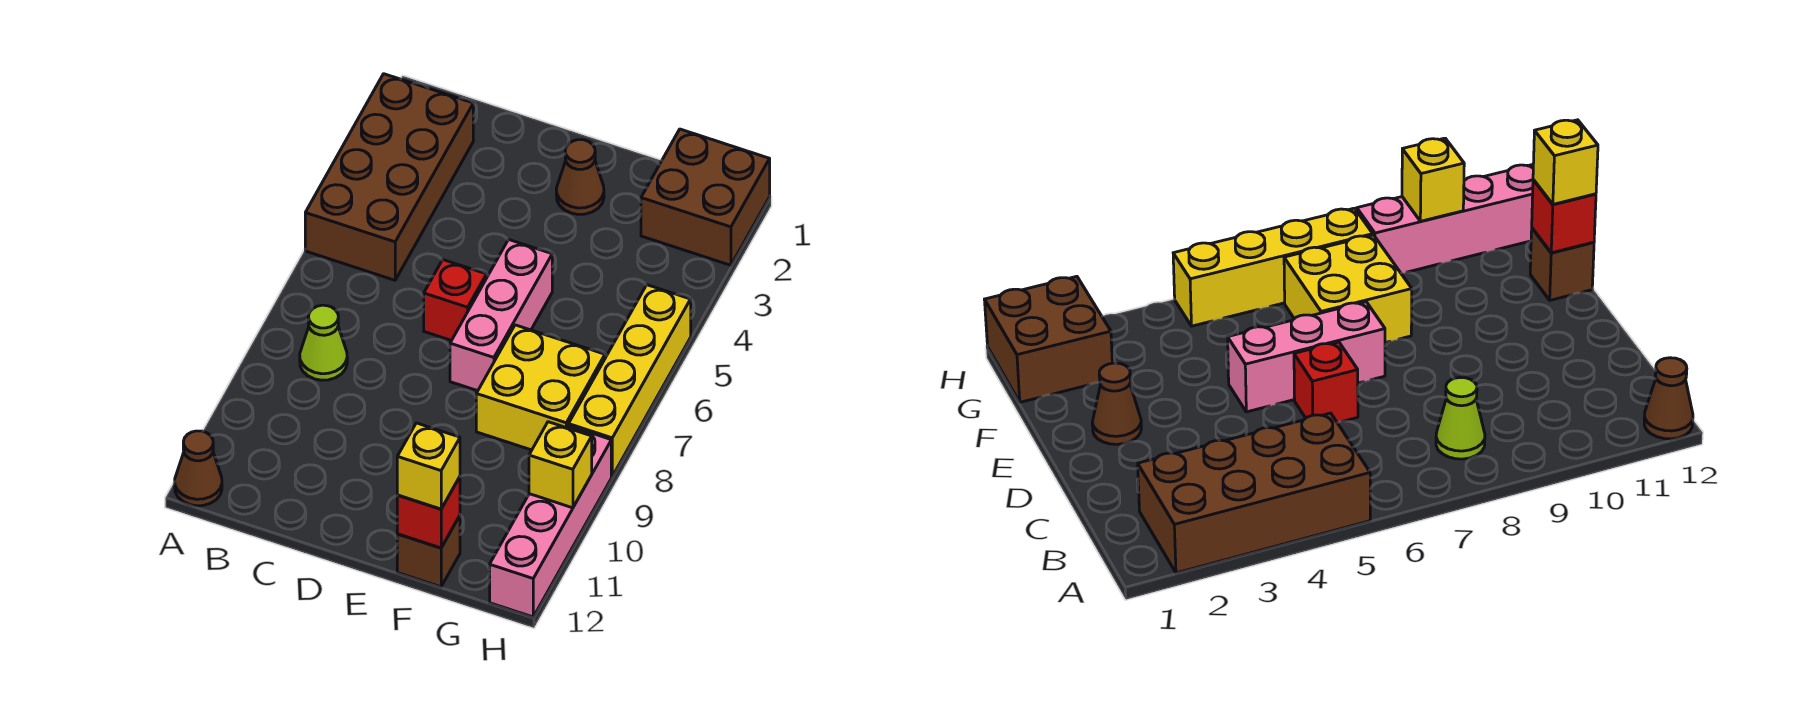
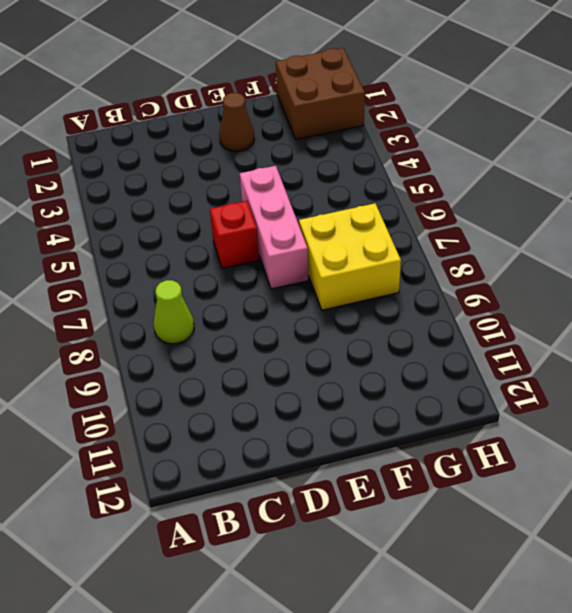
none -> brown 2x4 brick [305,74,473,280]
none -> brown 1x1 cone [175,431,222,506]
none -> brown 1x1 brick [397,516,460,587]

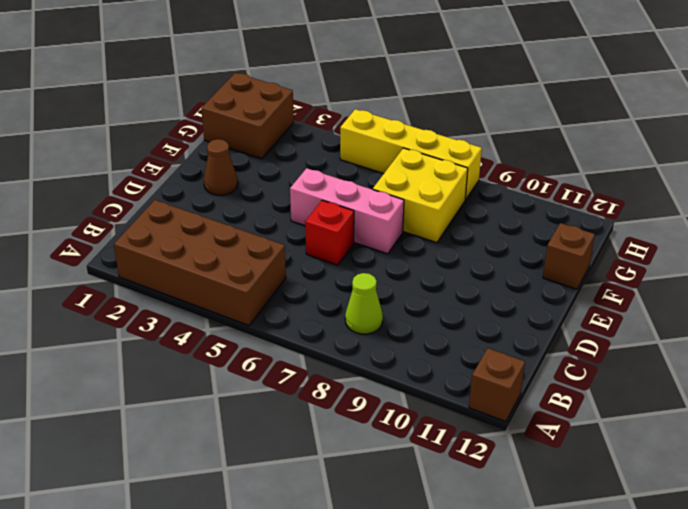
brown 1x1 brick [469,348,525,422] -> brown 1x1 cone [175,431,222,506]
none -> pink 1x4 brick [490,426,611,617]
none -> red 1x1 brick [397,477,460,548]
none -> yellow 1x1 brick [529,422,592,508]

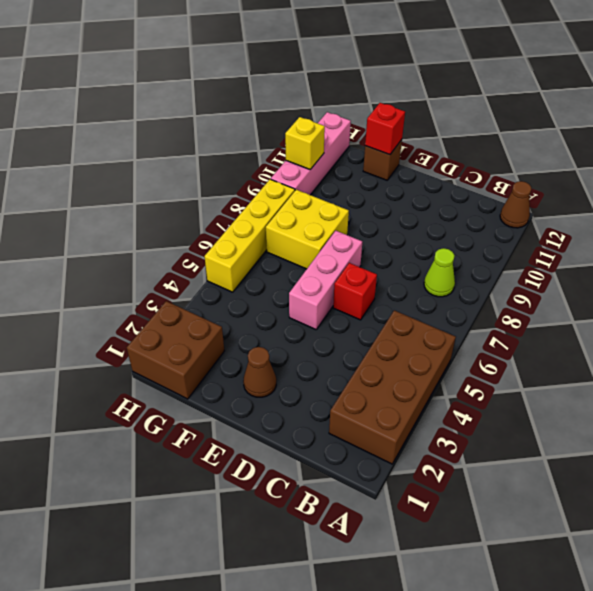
none -> yellow 1x1 brick [397,423,460,509]

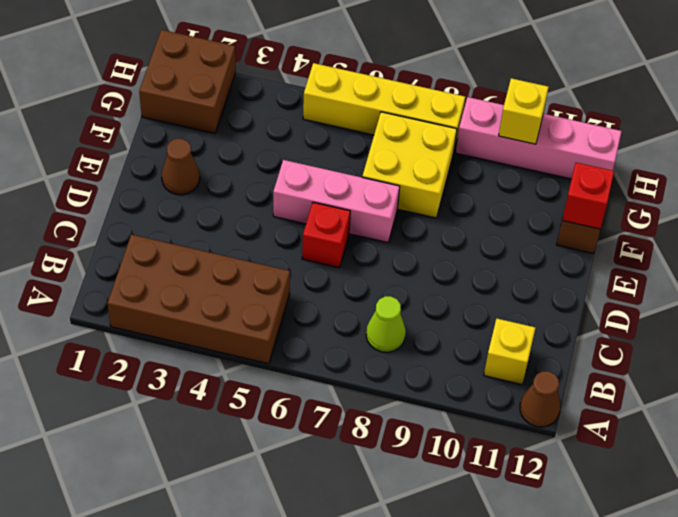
yellow 1x1 brick [484,319,535,384] -> yellow 1x1 brick moved to [397,423,460,509]

